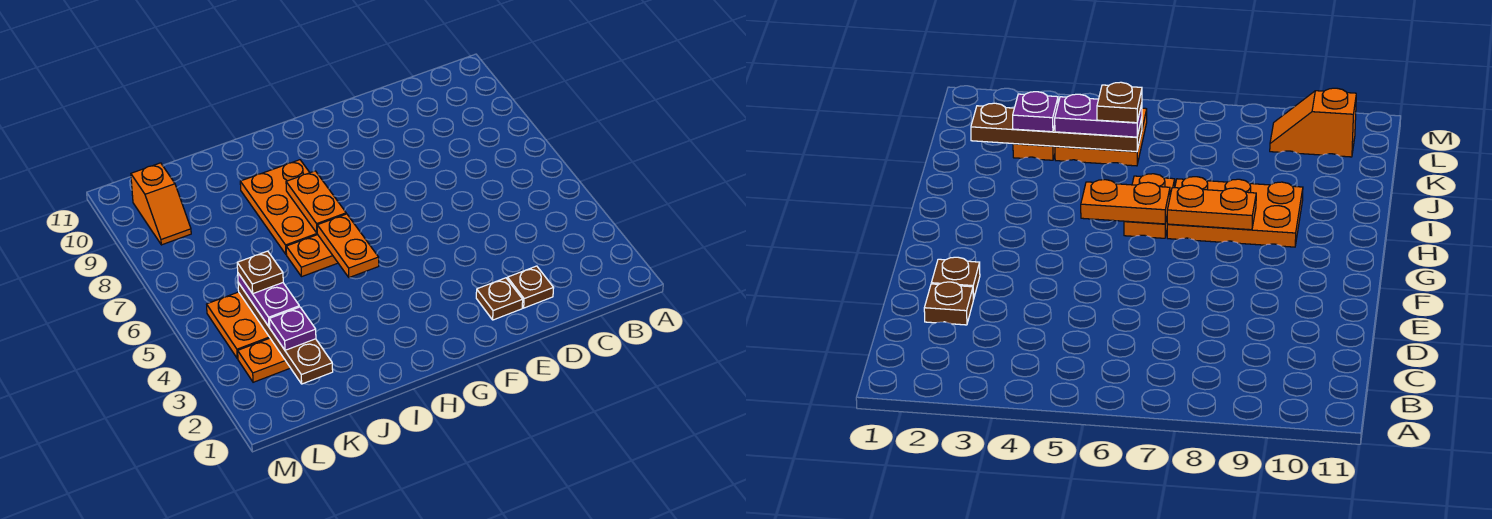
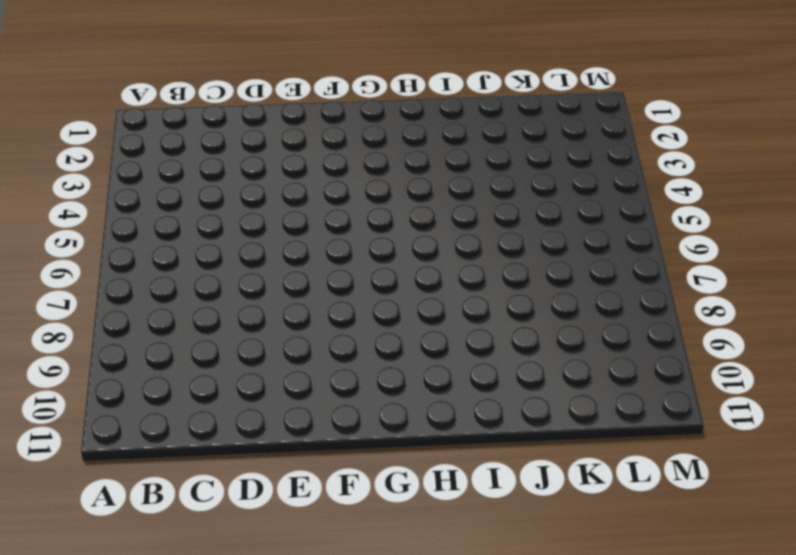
none -> brown 1x1 plate [507,266,553,308]
none -> brown 1x1 plate [476,278,523,320]
none -> orange 1x2 plate [286,235,338,277]

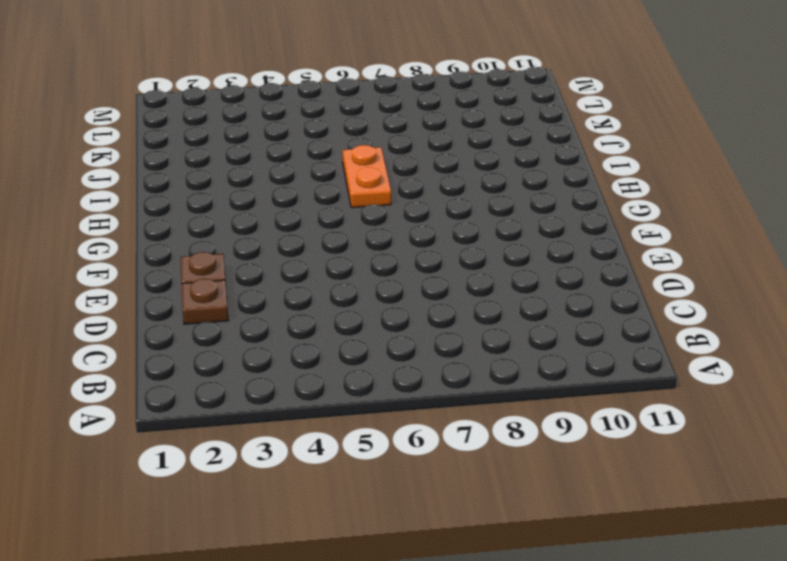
none -> orange 2x3 plate [240,160,318,254]
none -> orange 1x2 plate [238,338,290,382]
none -> orange 2x2 plate [207,292,270,359]

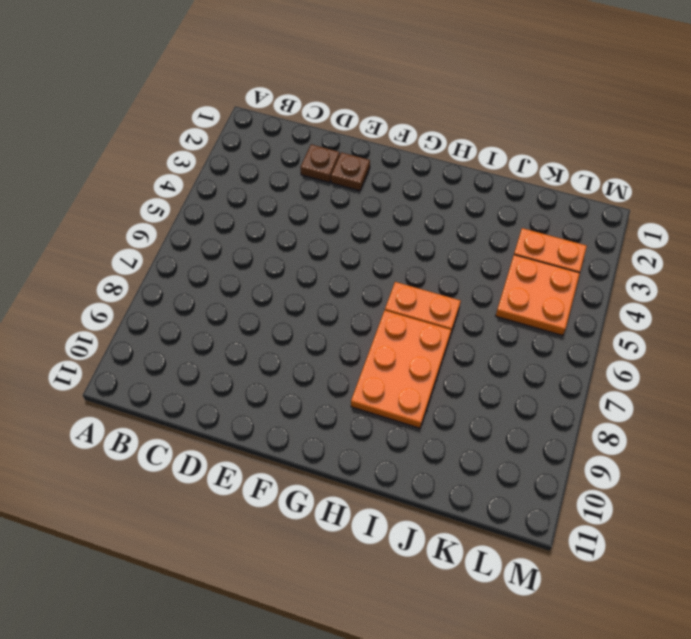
none -> orange 1x2 slope [131,163,191,245]
none -> orange 1x2 plate [317,214,379,278]
none -> orange 1x2 plate [286,171,346,233]

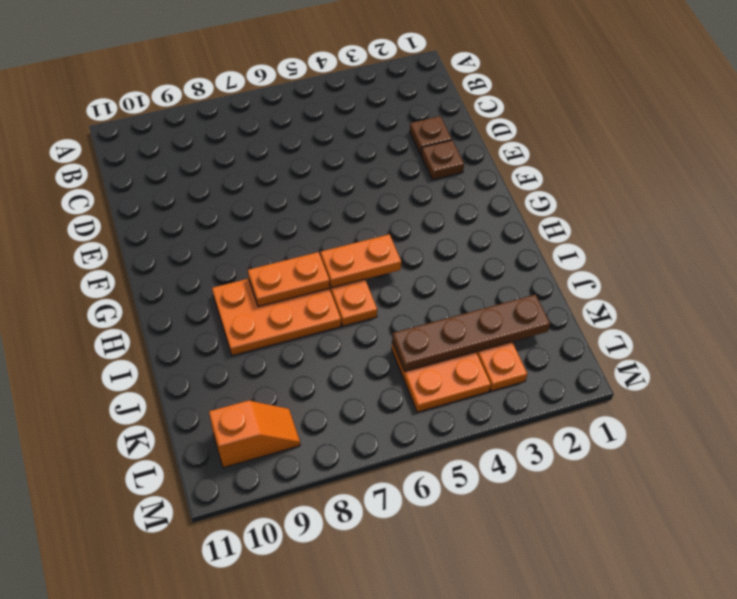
none -> purple 1x1 plate [269,307,316,350]
none -> purple 1x2 plate [238,273,299,327]
none -> brown 1x1 plate [237,251,283,293]

